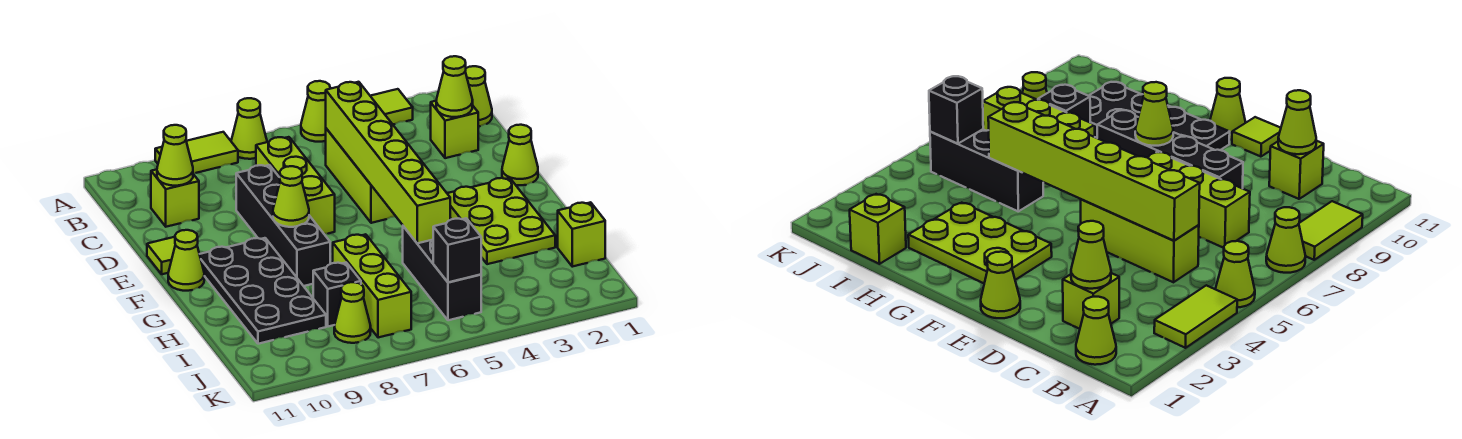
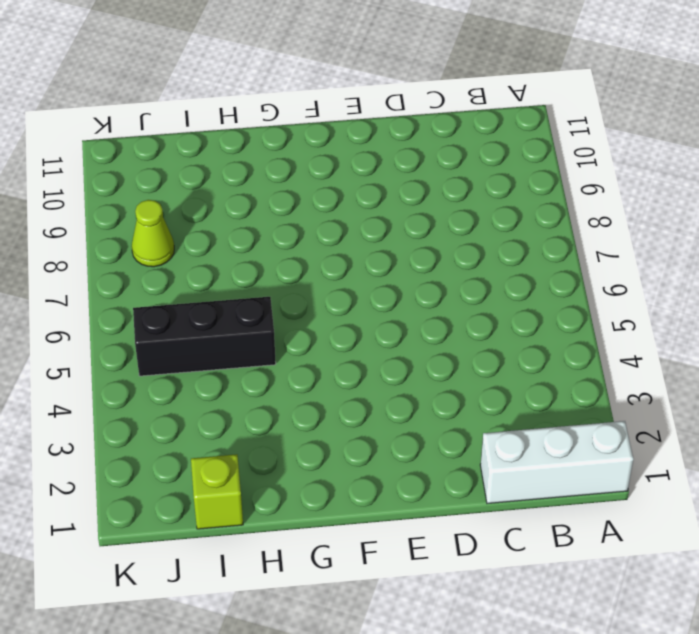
white 1x3 brick [480,421,633,504] -> lime 1x1 cone [465,66,492,127]
none -> lime 1x2 tile [371,89,413,124]
none -> lime 1x1 cone [301,81,330,142]
none -> lime 1x1 cone [231,98,267,159]

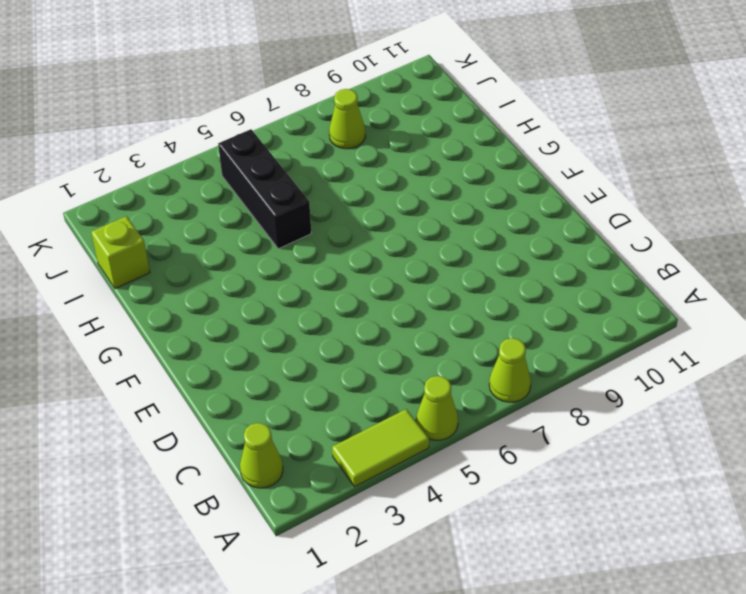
none -> lime 1x2 tile [155,132,238,173]
none -> lime 1x1 brick [431,101,478,158]
none -> lime 1x3 brick [326,129,396,223]

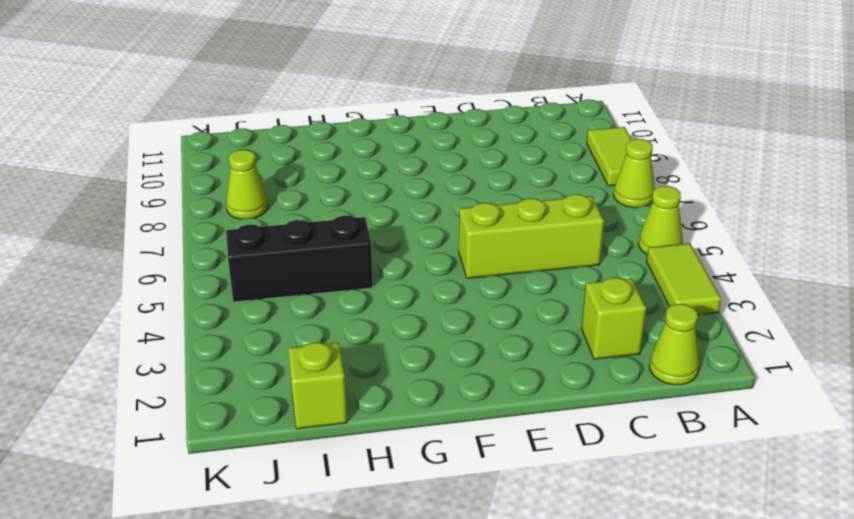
none -> lime 1x3 brick [256,137,335,234]
none -> lime 1x1 brick [151,169,199,227]
none -> black 1x4 brick [236,165,330,286]

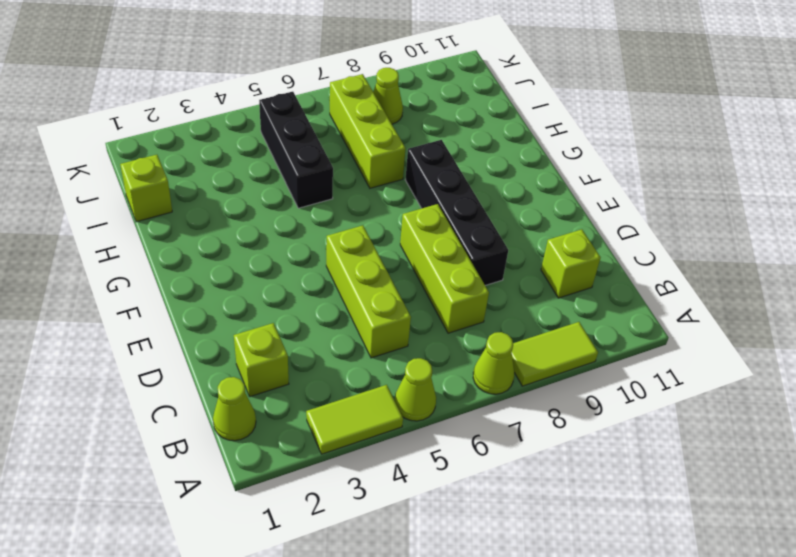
none -> lime 1x1 cone [502,125,538,185]
none -> lime 1x1 tile [147,237,175,274]
none -> lime 2x3 plate [447,178,555,264]

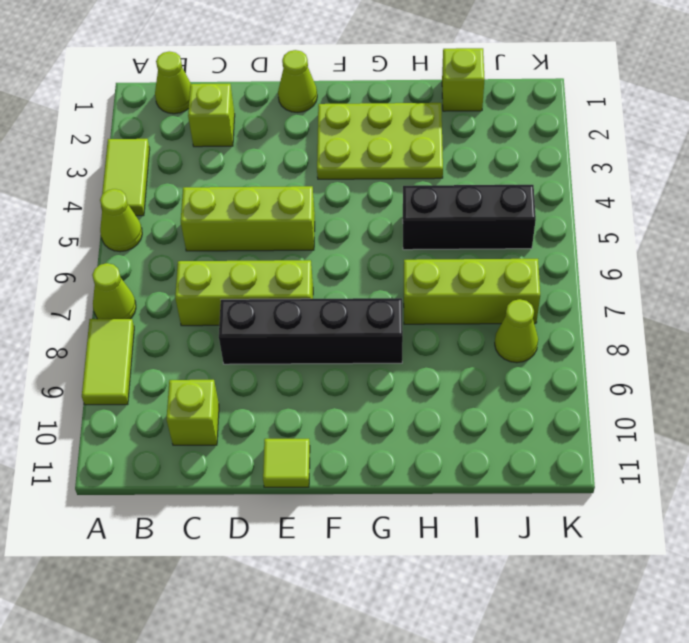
none -> black 2x4 plate [200,238,326,344]
none -> lime 1x1 cone [168,230,204,291]
none -> black 1x1 brick [313,263,361,327]

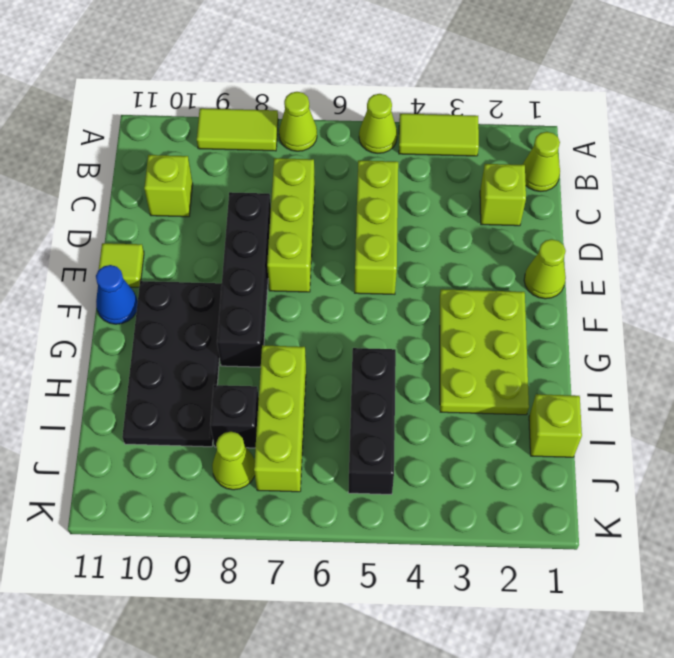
blue 1x1 cone [96,265,138,324] -> lime 1x1 cone [168,230,204,291]
none -> lime 1x1 cone [436,56,473,117]
none -> lime 1x6 brick [326,82,450,243]
none -> lime 1x1 cone [157,125,193,186]

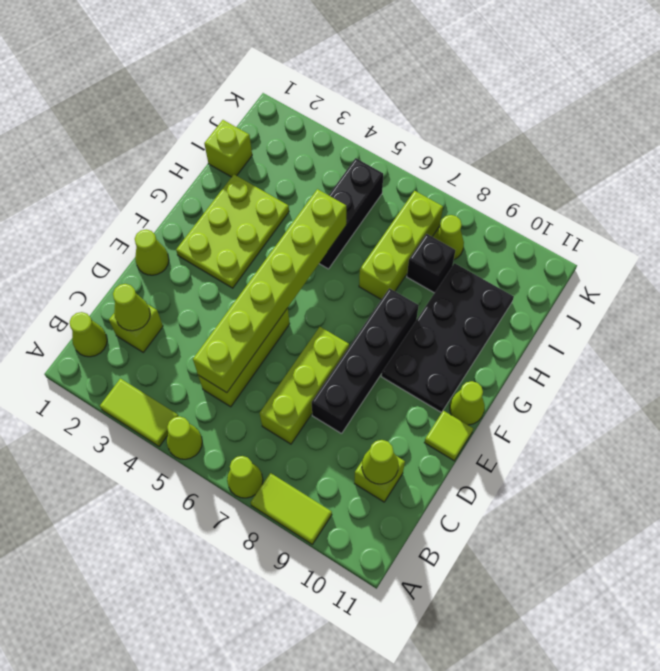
none -> lime 1x1 cone [273,166,309,227]
none -> black 1x1 brick [433,218,481,282]

